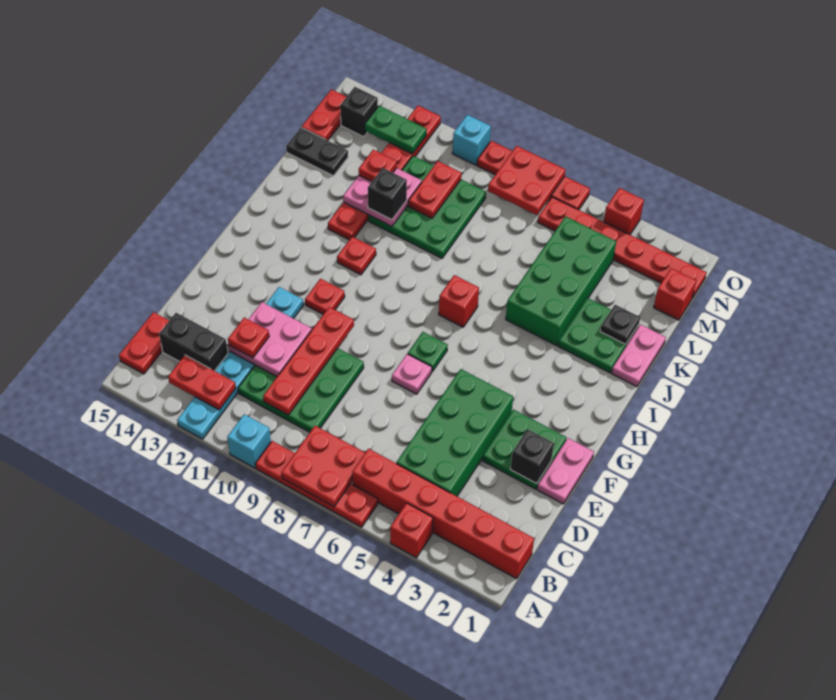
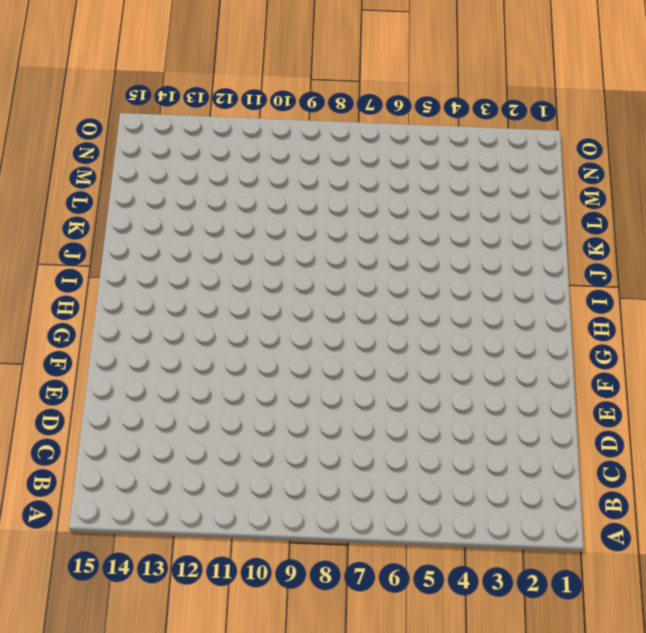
none -> red 1x1 brick [390,503,433,558]
none -> red 1x4 plate [255,441,378,527]
none -> cyan 1x1 brick [227,414,271,468]
none -> cyan 1x6 plate [177,287,303,439]

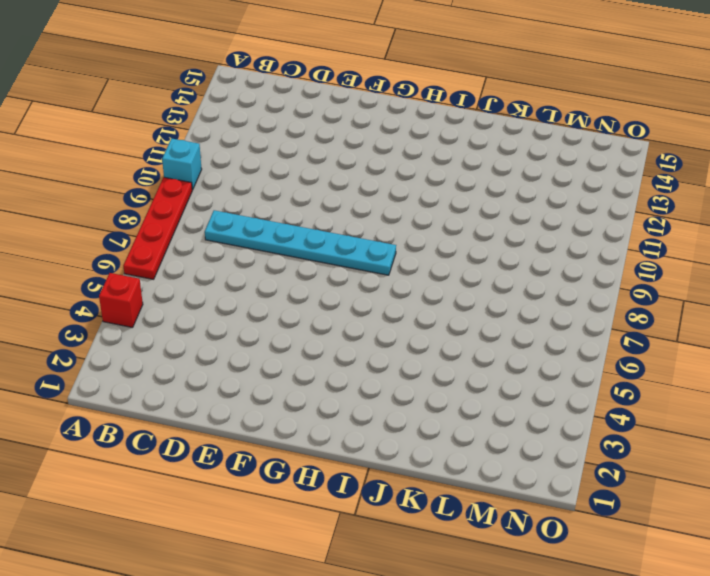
cyan 1x6 plate [205,210,396,275] -> cyan 1x6 plate moved to [177,287,303,439]
none -> red 1x6 brick [352,449,534,579]
none -> red 1x2 plate [119,312,169,374]
none -> green 2x4 brick [396,369,513,496]
none -> green 3x3 plate [238,348,364,432]

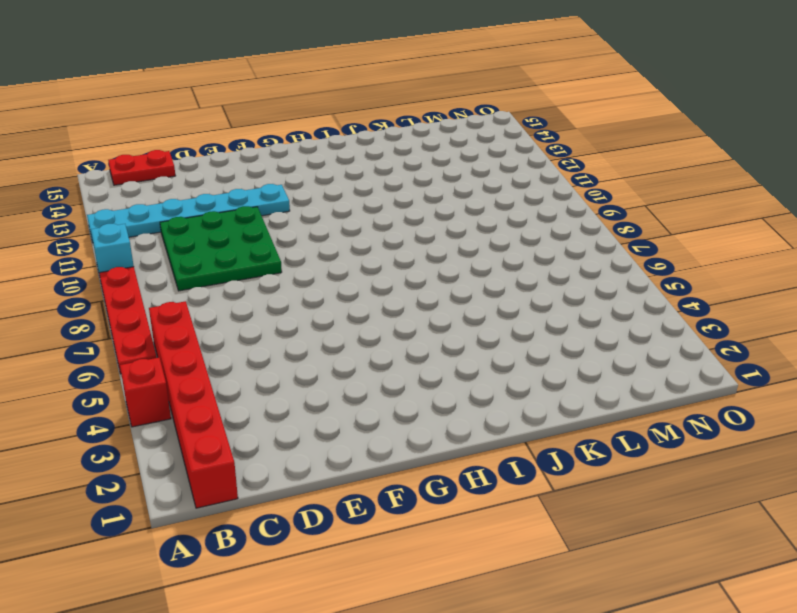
none -> green 2x4 brick [396,369,513,496]
none -> black 1x2 brick [159,313,228,371]
none -> pink 1x2 plate [537,438,594,504]
none -> green 2x2 plate [483,410,566,489]

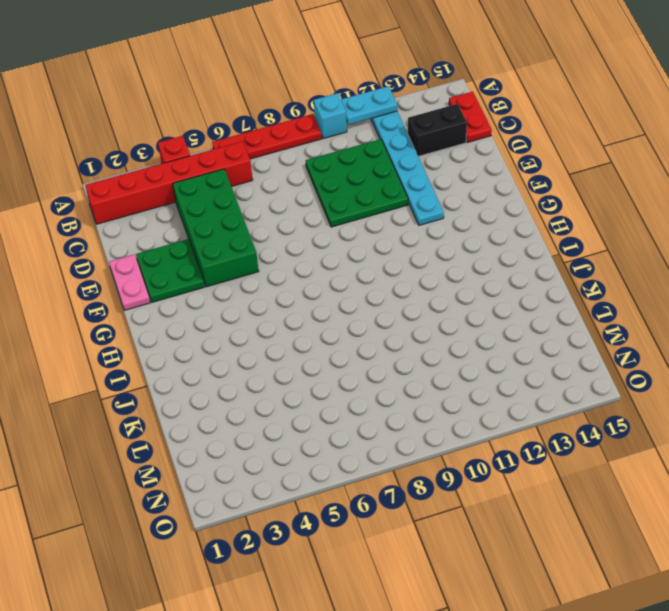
cyan 1x2 plate [341,86,397,125] -> none
none -> pink 1x1 plate [392,354,432,394]
none -> green 1x1 plate [408,332,448,372]
none -> red 1x1 plate [305,279,345,314]
none -> red 1x1 brick [439,275,479,327]

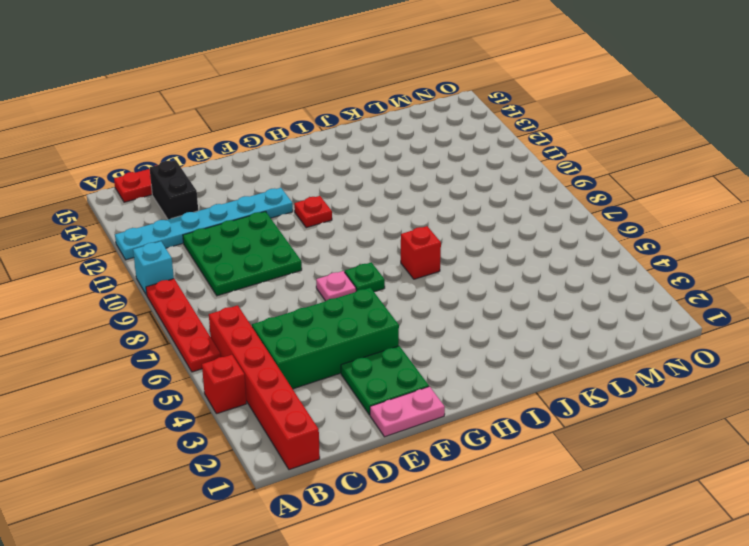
none -> red 1x1 plate [337,237,376,275]
none -> pink 1x2 plate [612,325,666,386]
none -> green 2x2 plate [558,298,639,373]
none -> green 2x4 brick [506,216,616,346]

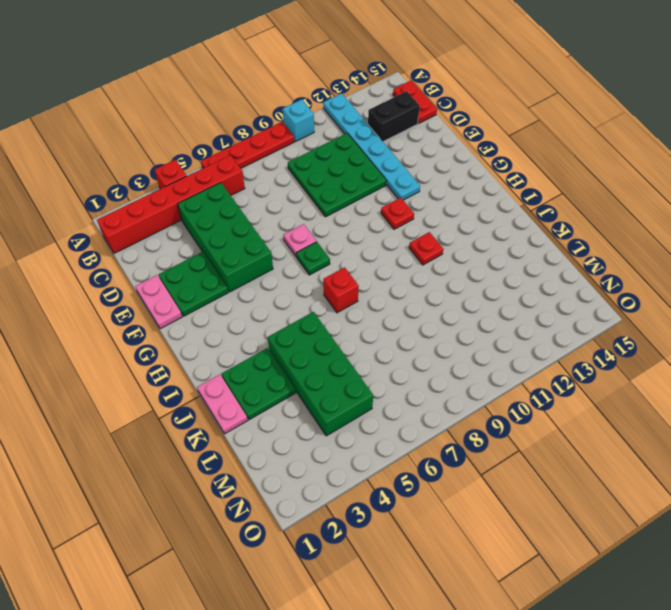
none -> red 1x6 plate [328,106,441,240]
none -> green 3x3 plate [368,156,486,258]
none -> black 1x2 plate [286,127,348,176]
none -> red 1x1 brick [654,268,696,320]

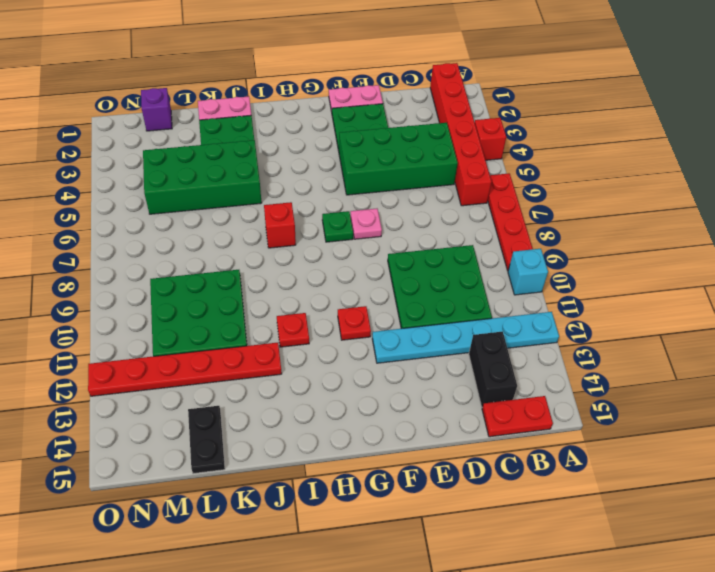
purple 1x1 brick [141,88,172,131] -> red 1x1 brick [654,268,696,320]
none -> red 1x2 plate [302,89,346,141]
none -> red 1x6 plate [538,197,707,298]
none -> black 1x1 brick [340,87,378,137]
none -> red 1x1 brick [604,188,644,235]

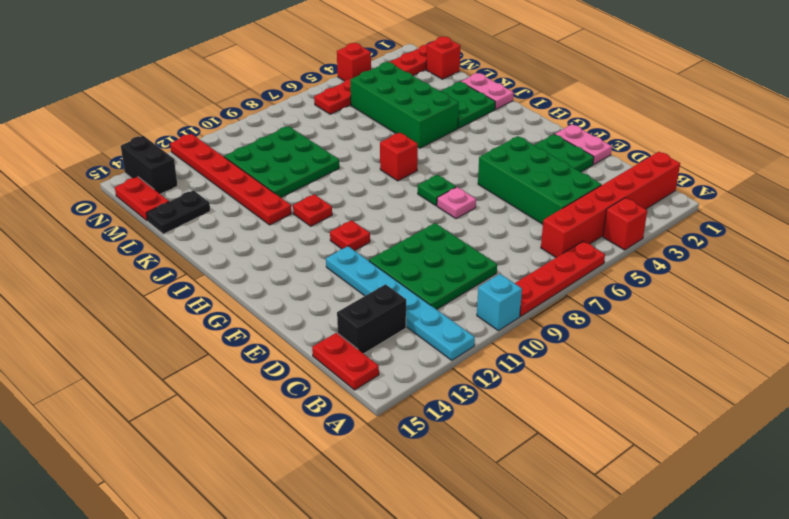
black 1x2 brick [121,136,178,194] -> black 1x1 brick [340,87,378,137]
none -> red 1x4 plate [477,141,590,210]
none -> cyan 1x1 brick [452,115,491,165]
none -> red 2x2 plate [281,426,365,507]
none -> red 1x2 plate [168,355,236,410]

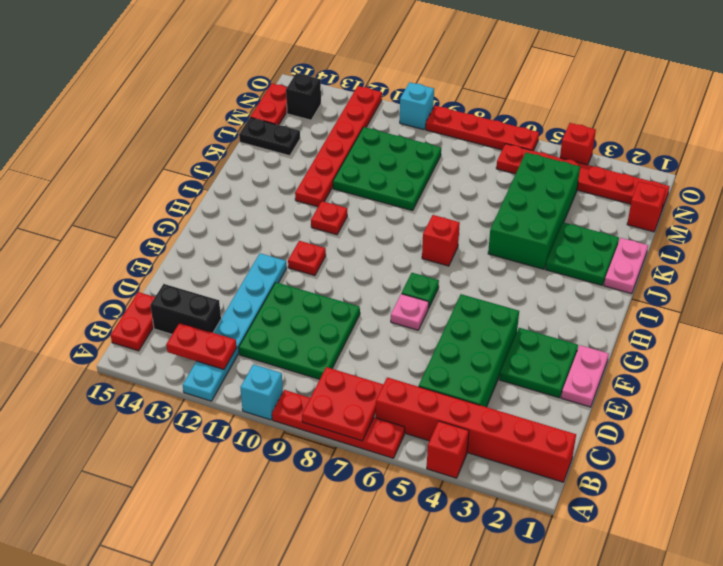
none -> red 1x4 plate [263,307,354,415]
none -> pink 2x2 plate [229,302,312,377]
none -> black 1x1 brick [510,429,554,484]
none -> black 1x1 plate [600,305,640,344]

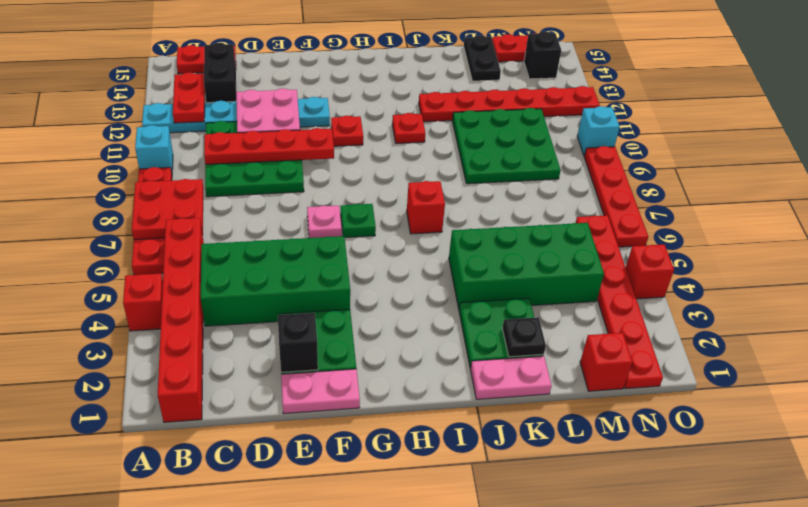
none -> pink 2x2 plate [343,168,422,227]
none -> red 1x2 plate [408,161,461,218]
none -> red 2x2 plate [488,146,566,215]
none -> green 1x2 plate [365,106,427,154]

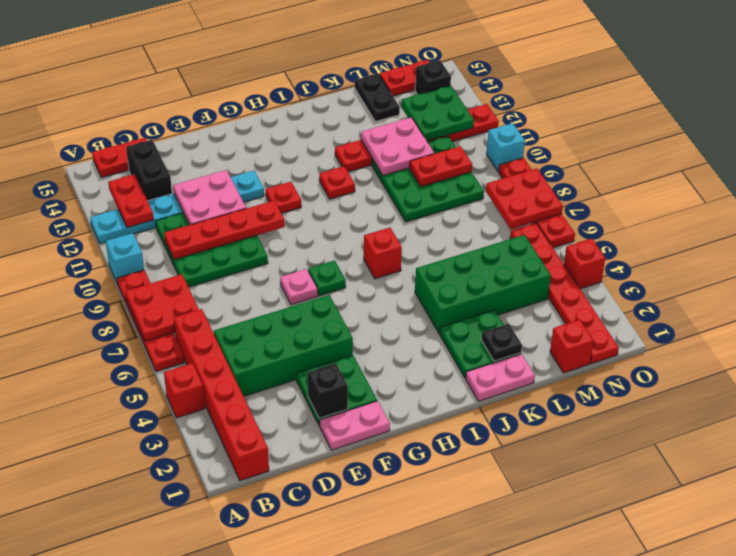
green 2x2 plate [401,85,474,141] -> green 1x2 plate [365,106,427,154]
none -> red 1x1 plate [228,318,269,358]
none -> black 1x1 brick [368,168,407,220]
none -> red 1x1 plate [359,150,397,181]

